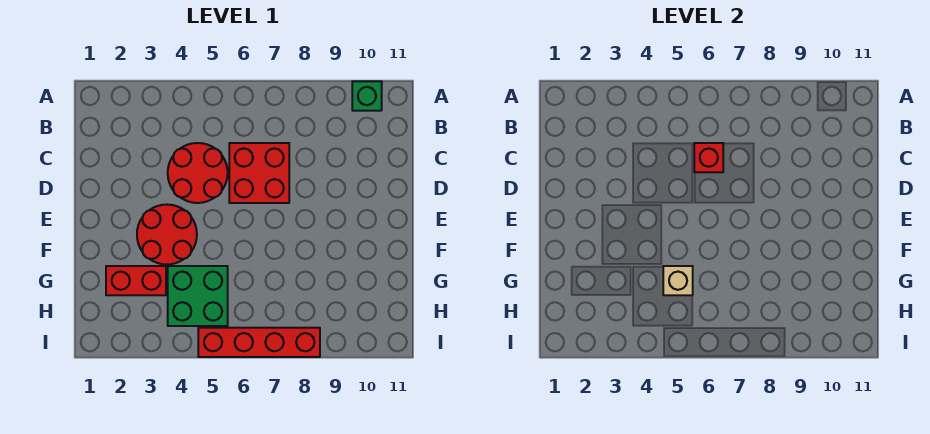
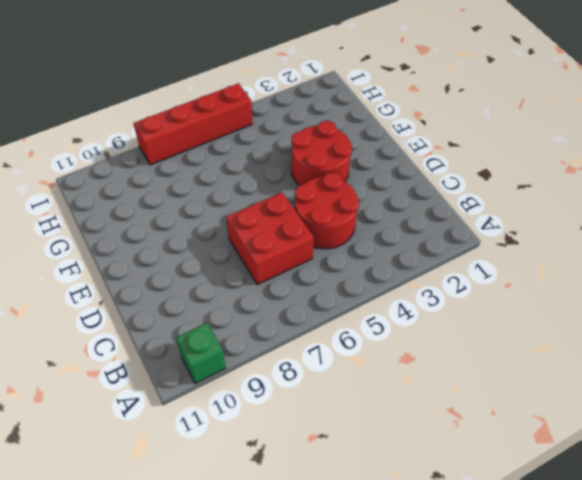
none -> red 1x2 brick [106,266,166,295]
none -> green 2x2 brick [168,266,228,326]

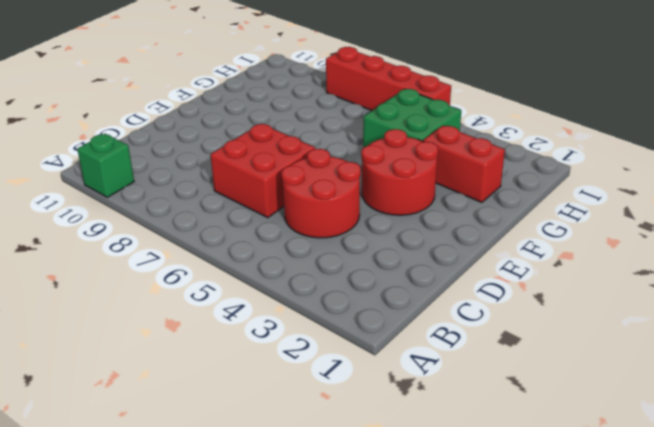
none -> red 1x1 brick [694,143,723,172]
none -> tan 1x1 brick [663,266,693,295]

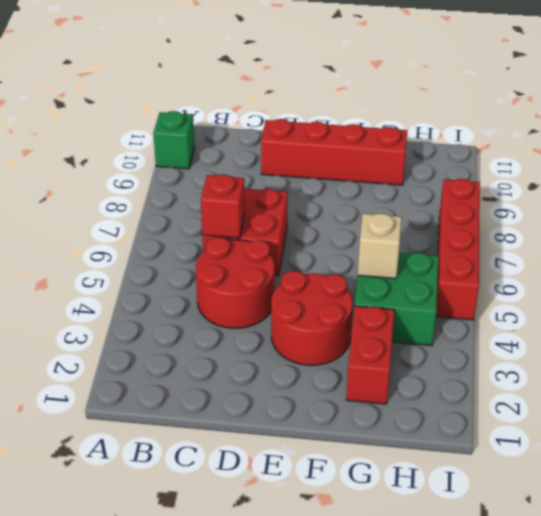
red 1x4 brick [261,119,407,185] -> none

